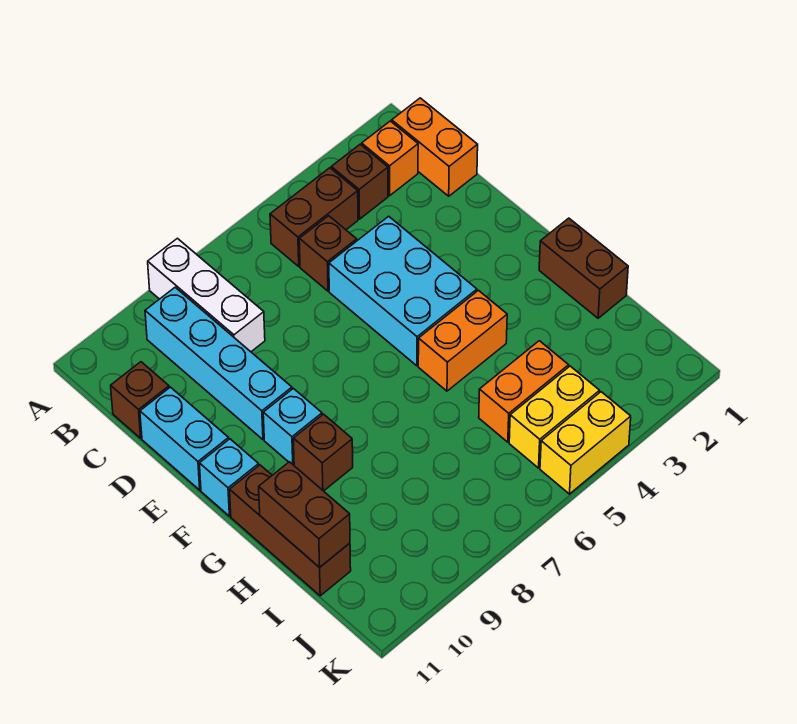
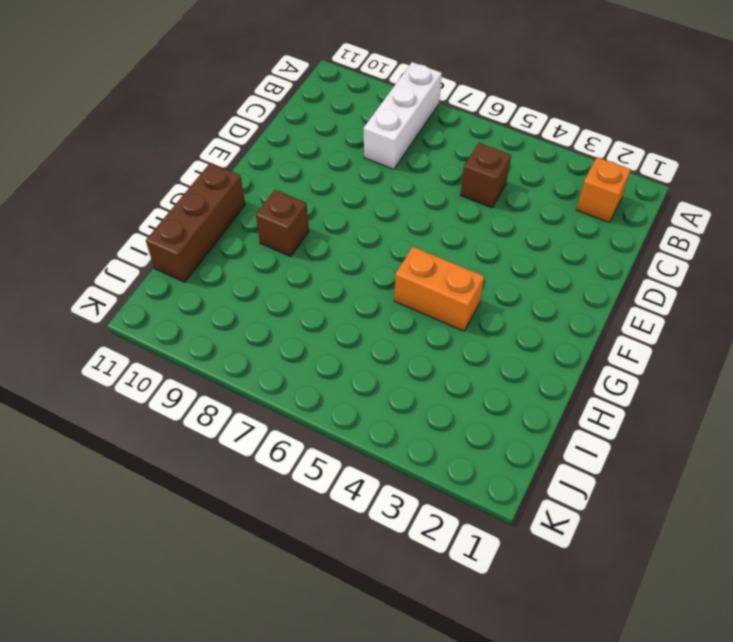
none -> orange 1x2 brick [392,98,478,196]
none -> brown 1x1 brick [331,144,388,219]
none -> brown 1x2 brick [270,168,358,266]

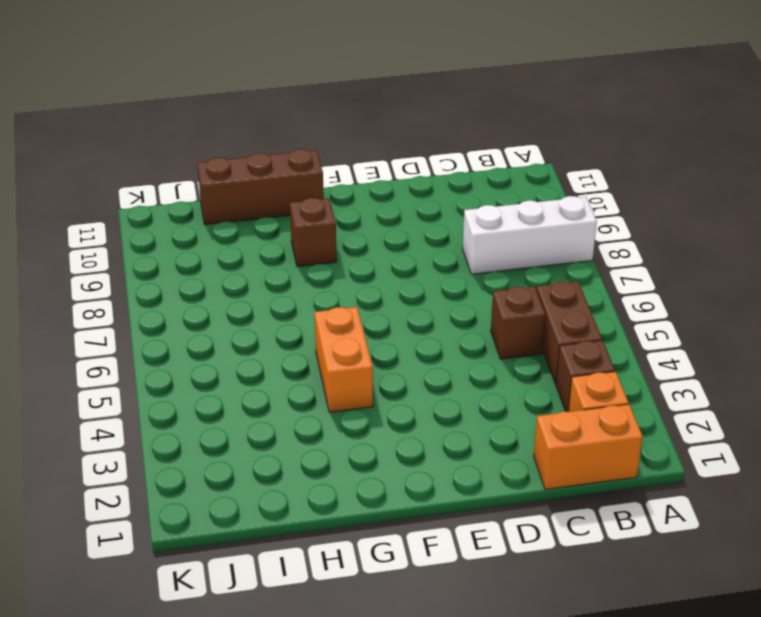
none -> cyan 1x4 brick [145,287,292,440]
none -> brown 1x1 brick [111,362,169,438]
none -> cyan 2x3 brick [329,216,477,366]

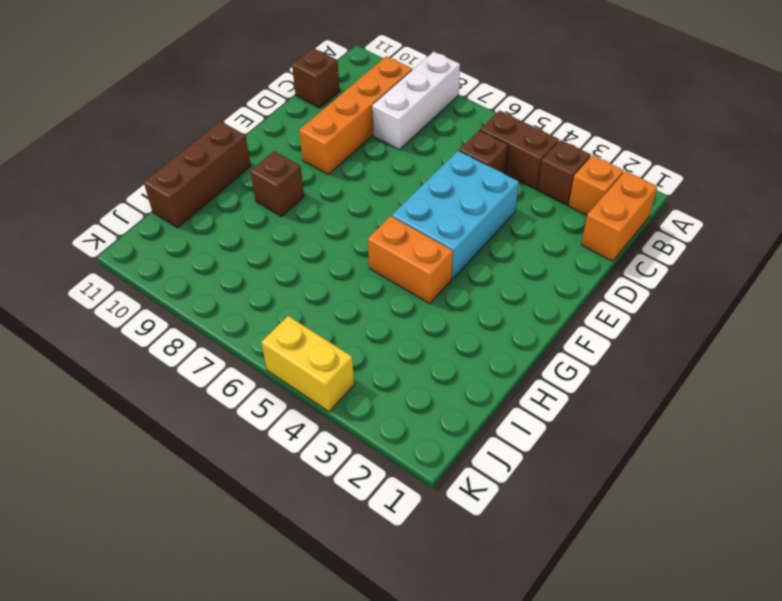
orange 1x4 brick [299,56,412,175] -> cyan 1x4 brick [145,287,292,440]
none -> cyan 1x2 brick [140,387,229,490]
none -> cyan 1x1 brick [263,389,322,465]
none -> cyan 1x1 brick [199,439,259,516]

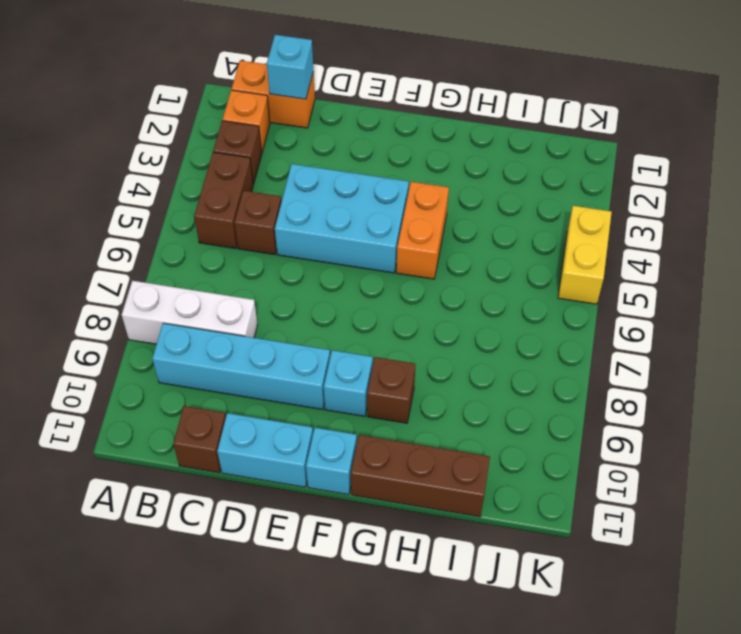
cyan 1x1 brick [267,35,313,99] -> none
none -> brown 1x2 brick [539,218,628,318]
none -> orange 1x2 brick [479,341,569,442]
none -> yellow 1x2 brick [509,366,600,468]

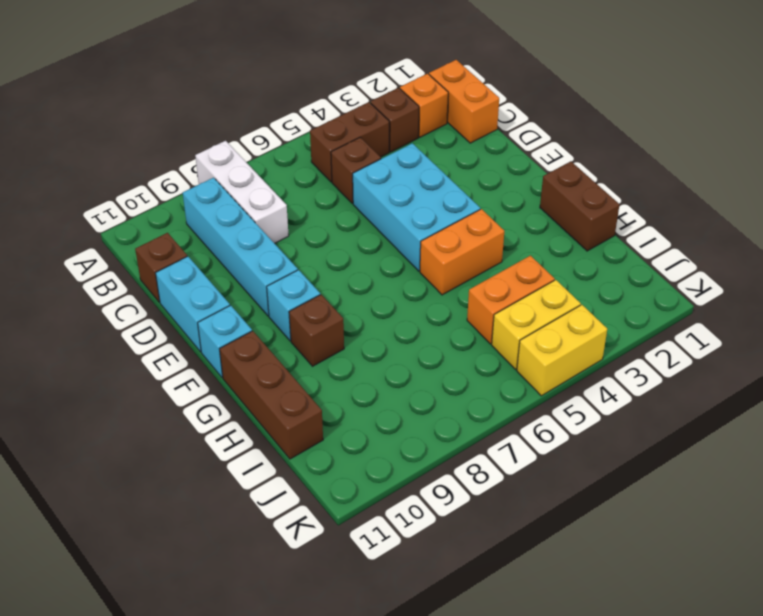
none -> brown 1x2 brick [259,462,350,568]

